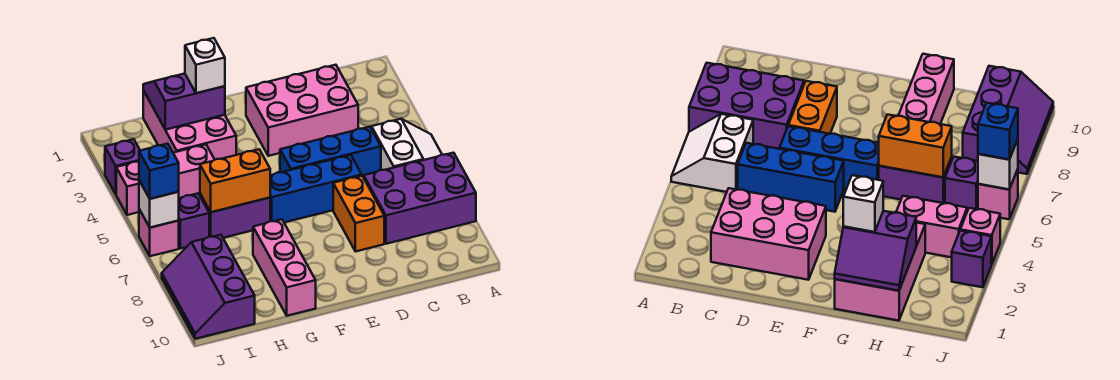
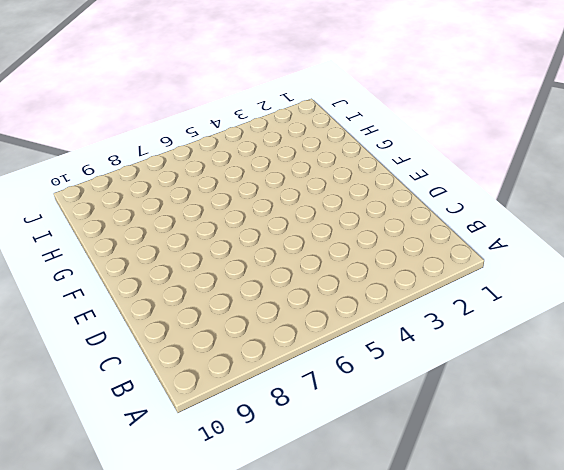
none -> white 2x2 slope [372,119,442,170]
none -> purple 2x3 brick [364,153,476,244]
none -> pink 2x3 brick [246,65,358,156]

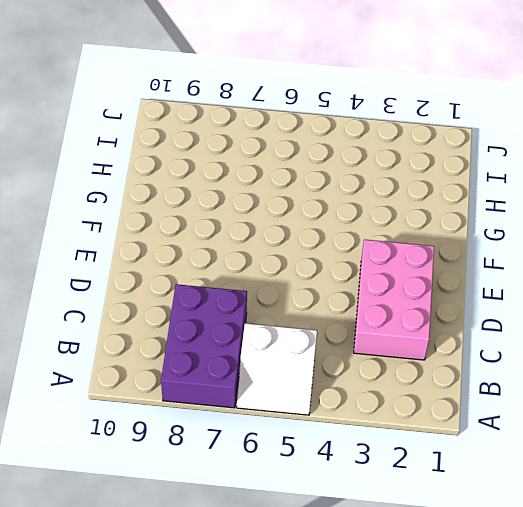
none -> blue 1x3 brick [280,127,381,177]
none -> blue 1x3 brick [270,155,362,222]
none -> orange 1x2 brick [333,176,384,251]

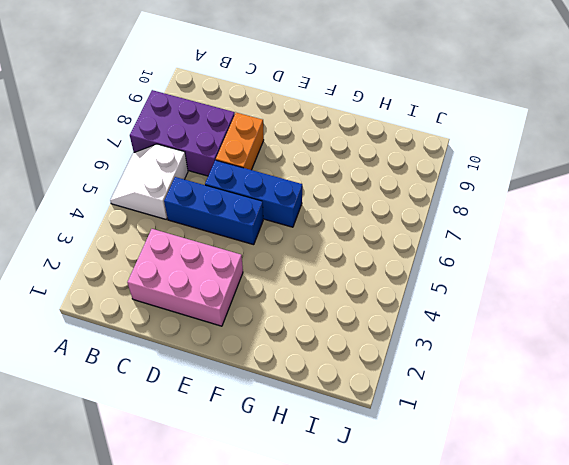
none -> pink 2x3 brick [143,91,236,160]
none -> purple 1x2 brick [200,194,270,238]
none -> pink 1x3 brick [253,219,316,316]

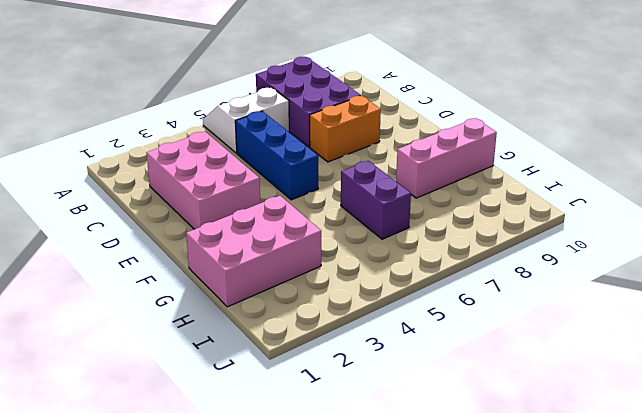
none -> blue 1x3 brick [270,155,362,222]
none -> pink 1x2 brick [173,145,215,198]
none -> purple 1x1 brick [178,194,209,249]

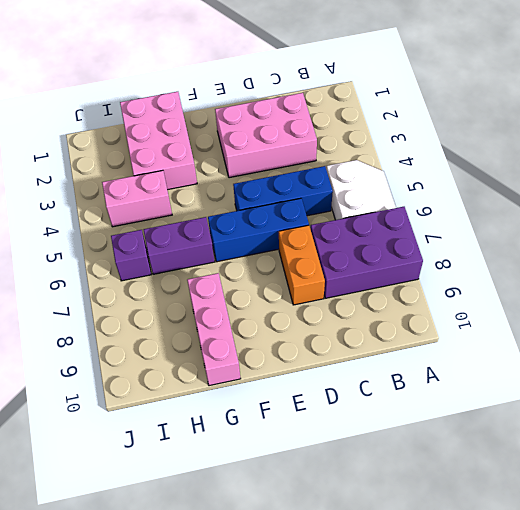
none -> purple 2x3 slope [162,235,255,339]
none -> purple 1x1 brick [105,139,140,194]
none -> pink 1x1 brick [116,161,139,215]

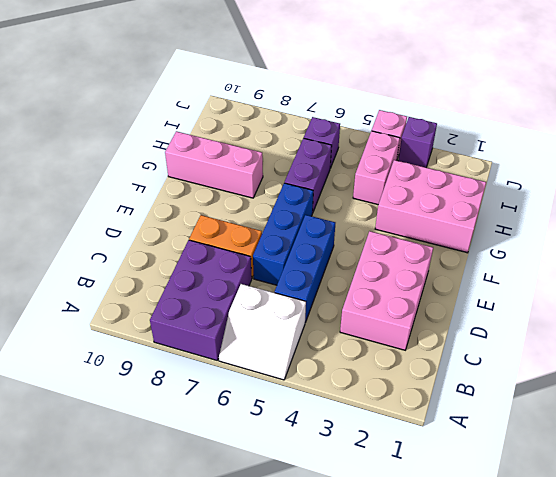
none -> purple 2x3 slope [162,235,255,339]
none -> pink 1x1 brick [139,209,179,256]
none -> purple 2x2 slope [143,74,225,130]

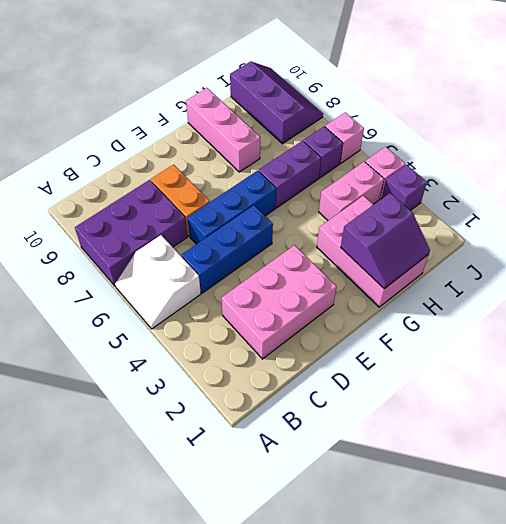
none -> orange 1x2 brick [200,149,270,212]
none -> white 1x1 brick [139,181,179,228]
none -> white 1x1 brick [185,38,225,93]

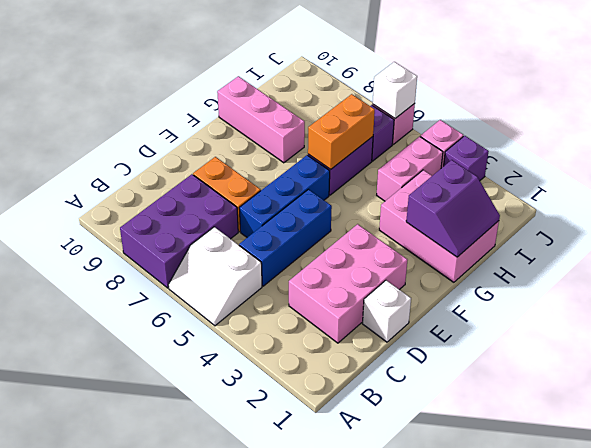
white 1x1 brick [362,280,411,342] -> white 1x1 brick moved to [185,38,225,93]
none -> purple 2x3 slope [162,235,255,339]
none -> blue 1x1 brick [139,144,179,199]

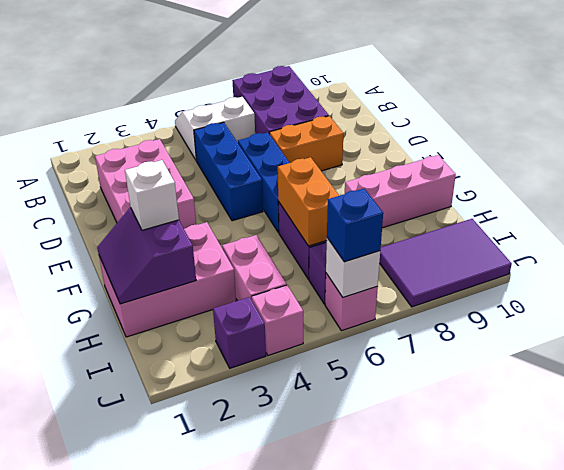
purple 2x3 tile [380,219,512,307] -> purple 2x3 slope [162,235,255,339]

